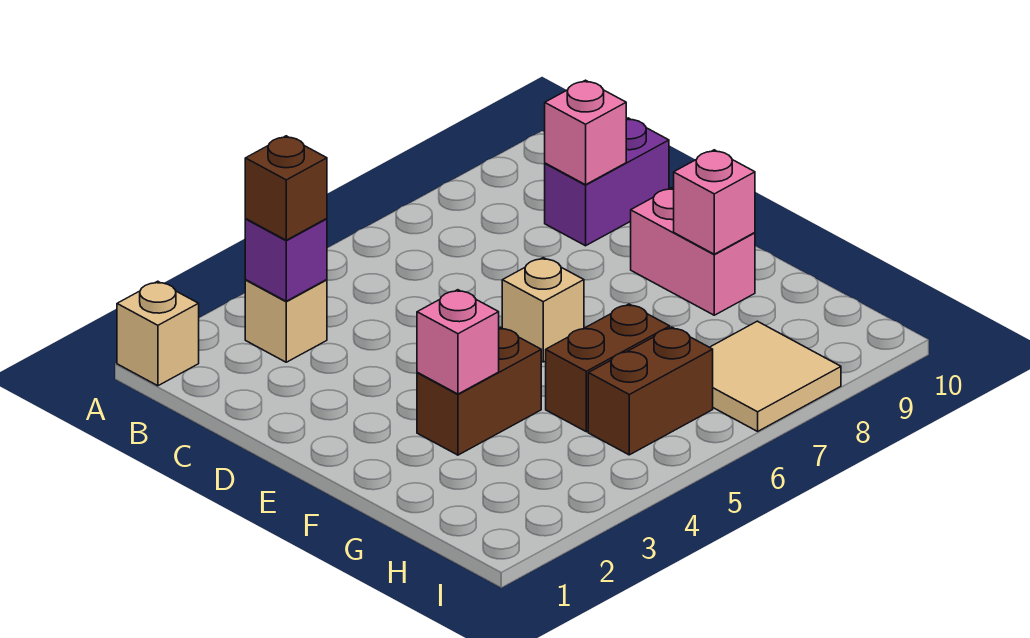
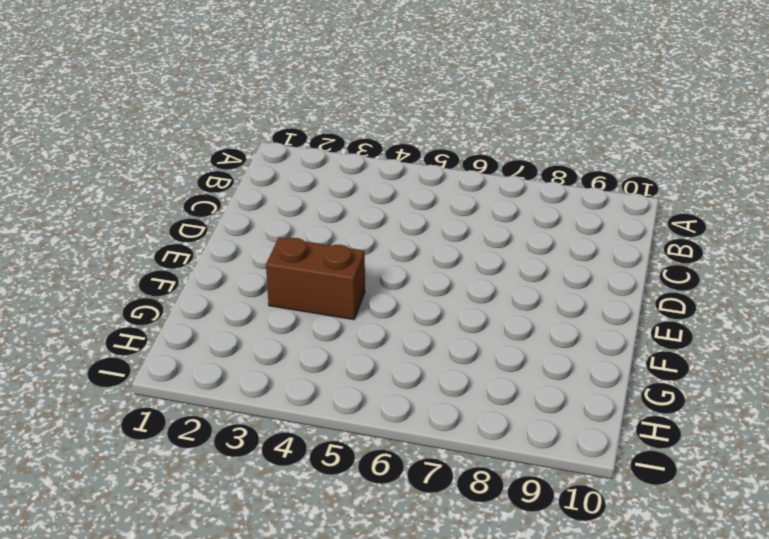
none -> tan 1x1 brick [117,281,199,386]
none -> tan 1x1 brick [245,280,327,362]
none -> purple 1x2 brick [545,118,669,246]

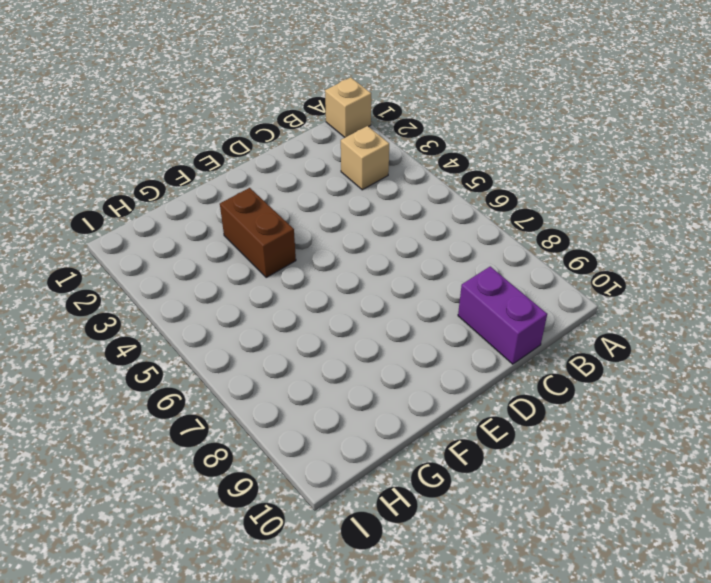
none -> tan 1x1 brick [502,258,584,362]
none -> pink 1x2 brick [631,188,755,315]
none -> brown 1x2 brick [546,304,670,432]

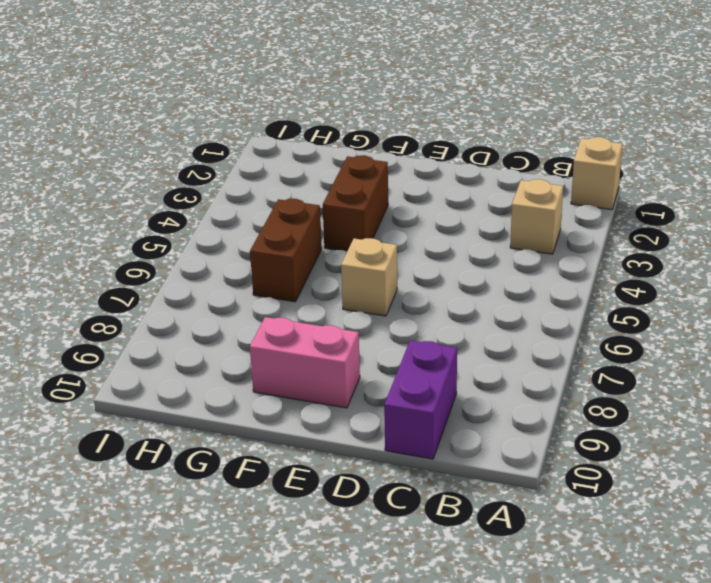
none -> brown 1x2 brick [588,327,713,455]
none -> tan 2x2 tile [710,321,841,431]
none -> purple 1x1 brick [245,219,327,301]

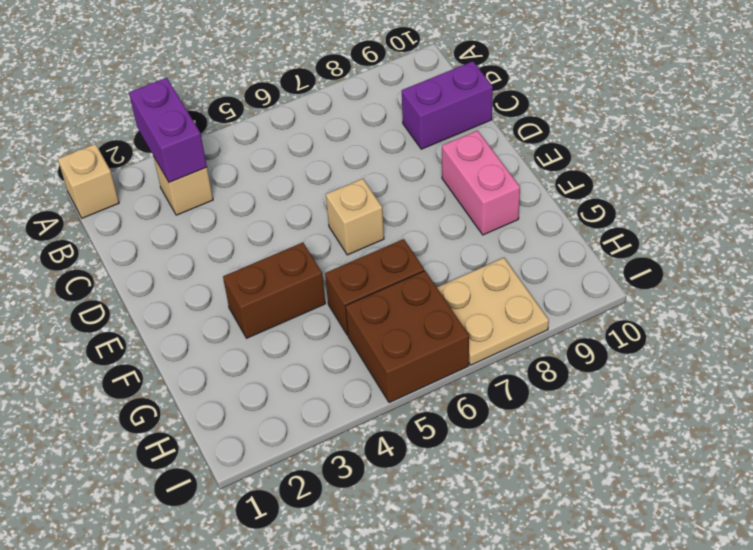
purple 1x2 brick [129,78,207,183] -> purple 1x1 brick [245,219,327,301]
brown 2x2 brick [345,271,469,403] -> brown 1x2 brick [588,327,713,455]
tan 2x2 plate [437,258,549,365] -> tan 2x2 tile [710,321,841,431]
none -> pink 1x1 brick [545,80,626,185]
none -> pink 1x1 brick [417,290,499,394]
none -> pink 1x1 brick [674,150,755,254]

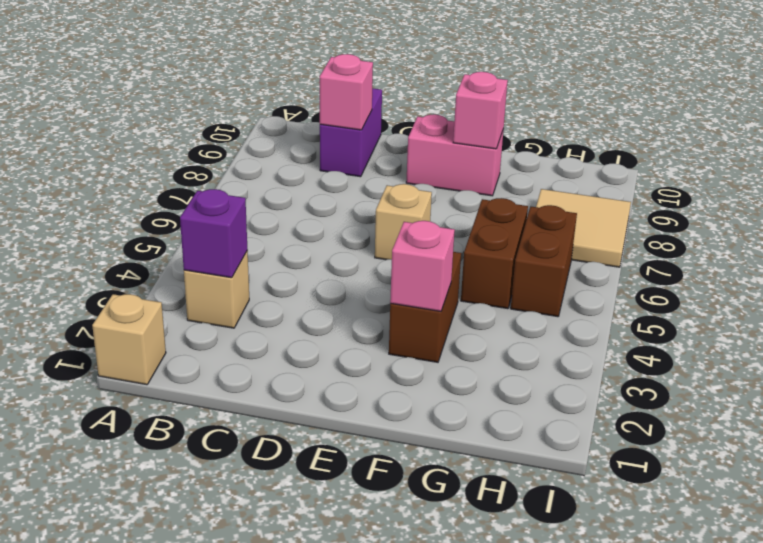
none -> brown 1x1 brick [245,136,327,240]

